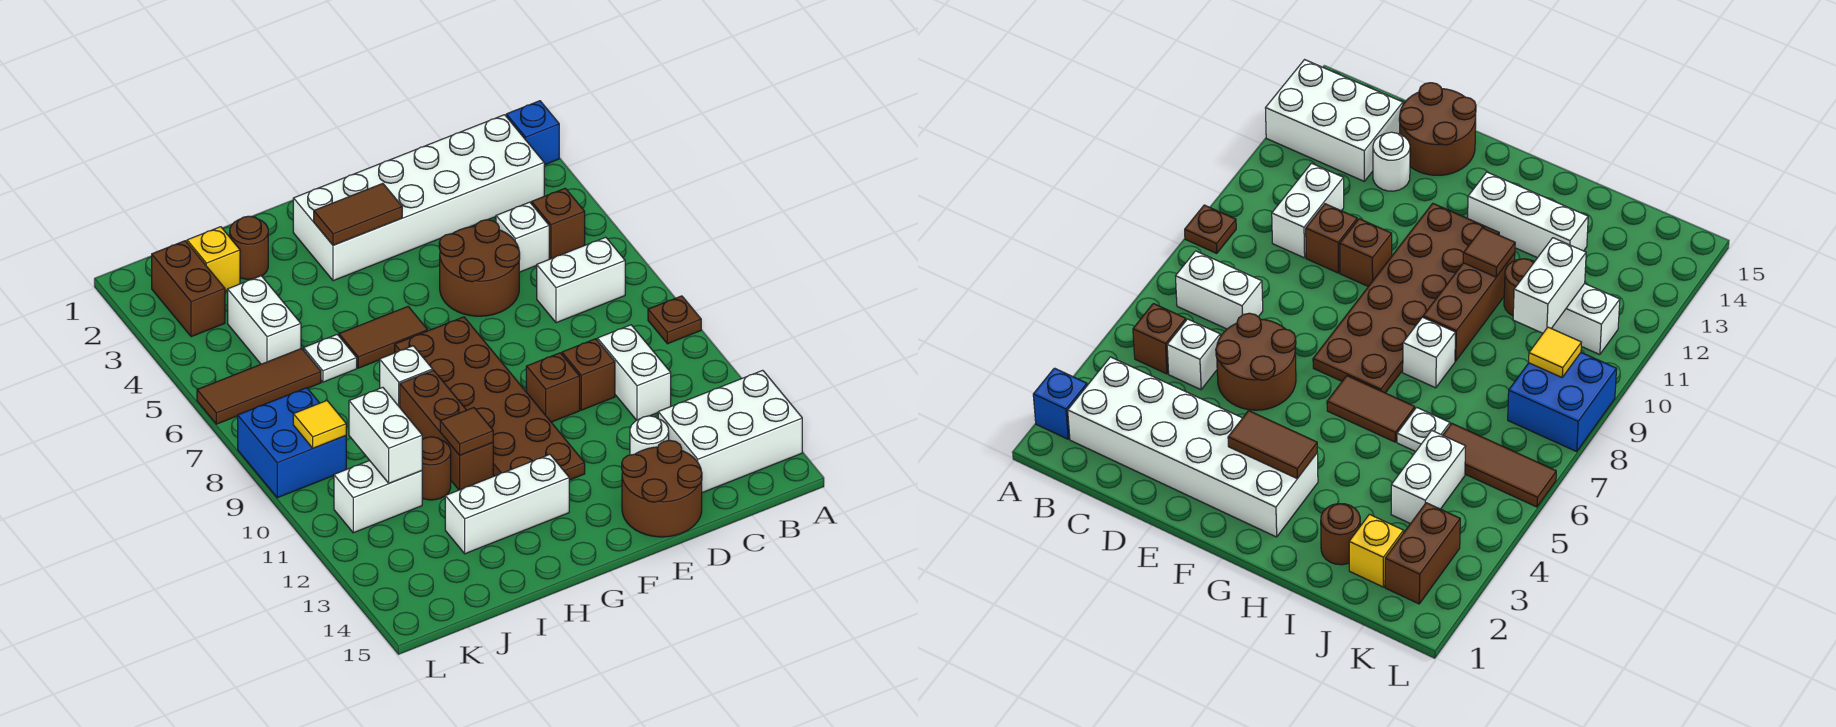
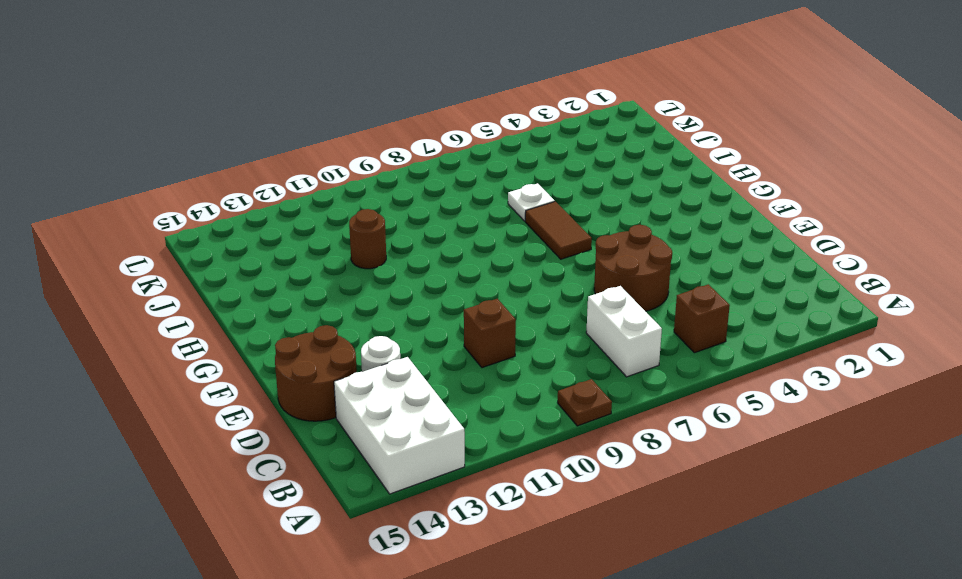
none -> blue 1x1 brick [506,101,559,165]
none -> white 2x6 brick [293,115,544,281]
none -> white 1x1 brick [496,202,549,272]
none -> white 1x2 brick [597,325,671,420]

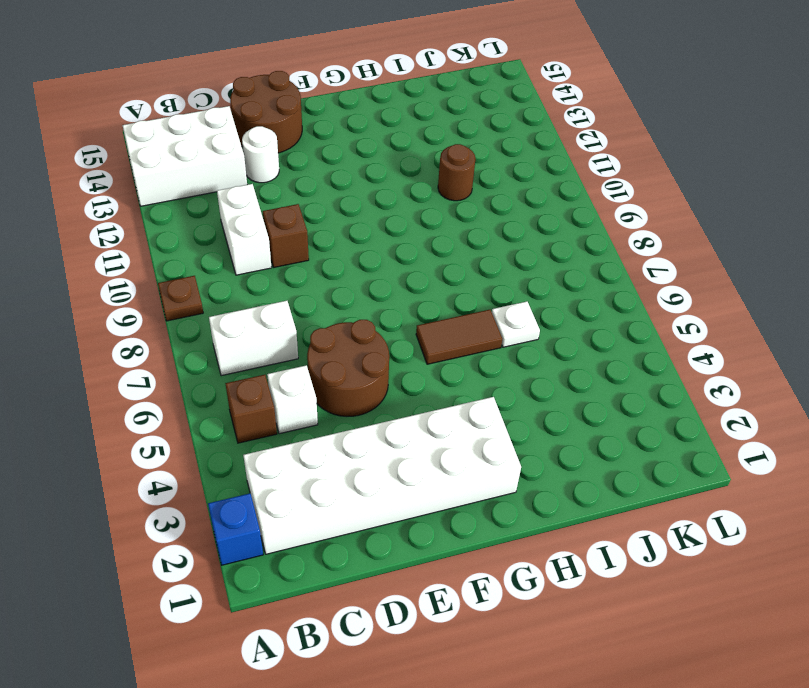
none -> brown 1x1 brick [526,353,580,422]
none -> brown 2x6 plate [395,317,585,480]
none -> white 1x3 brick [445,454,569,554]
none -> white 1x1 brick [380,346,433,407]

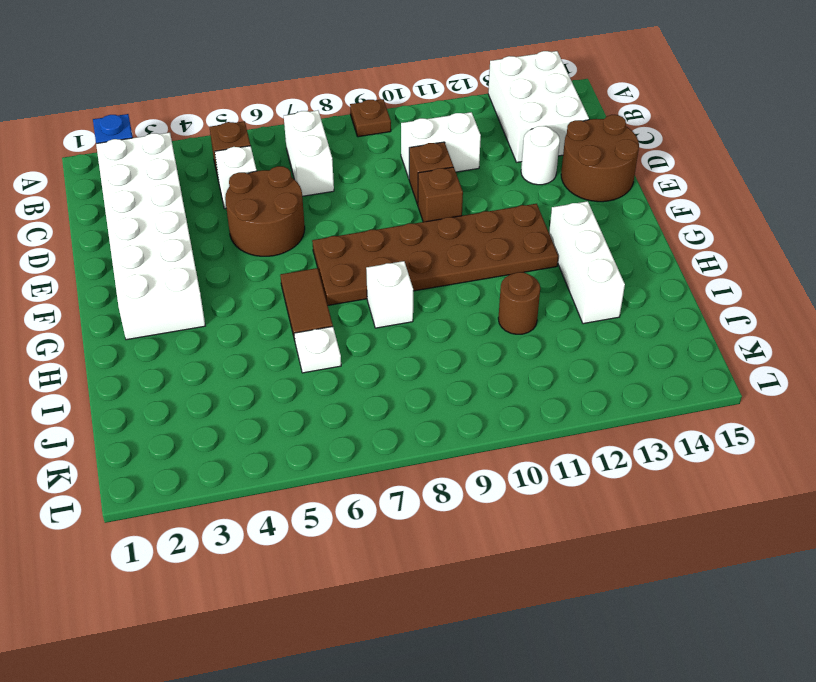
none -> brown 1x3 brick [400,370,493,490]
none -> brown 1x1 round brick [230,216,268,279]
none -> yellow 1x1 brick [187,227,240,291]
none -> white 1x2 brick [228,276,301,364]

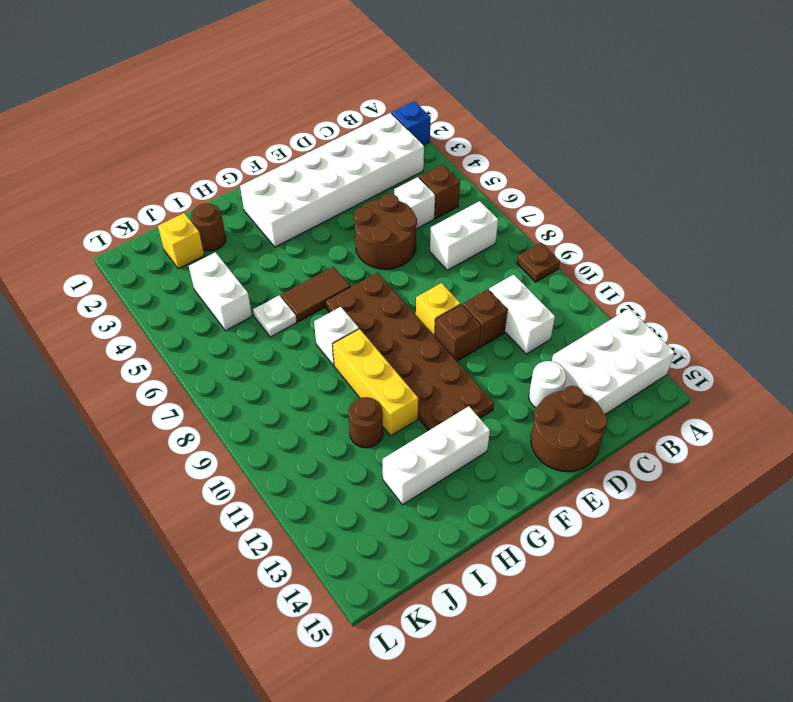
yellow 1x1 brick [416,283,461,336] -> none
yellow 1x3 brick [333,329,418,436] -> brown 1x3 brick [400,370,493,490]
none -> brown 1x3 tile [197,348,321,424]
none -> white 1x2 brick [334,460,422,533]
none -> brown 1x2 brick [152,241,225,337]
none -> blue 2x2 brick [238,388,346,498]

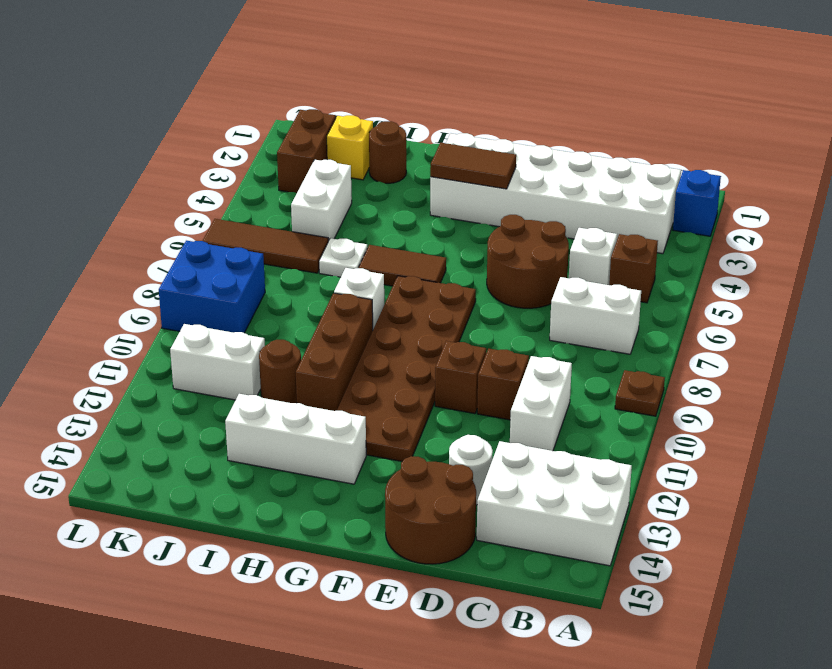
none -> brown 1x1 tile [440,408,493,455]
none -> white 1x2 brick [349,387,422,483]
none -> yellow 1x1 tile [293,401,346,448]

